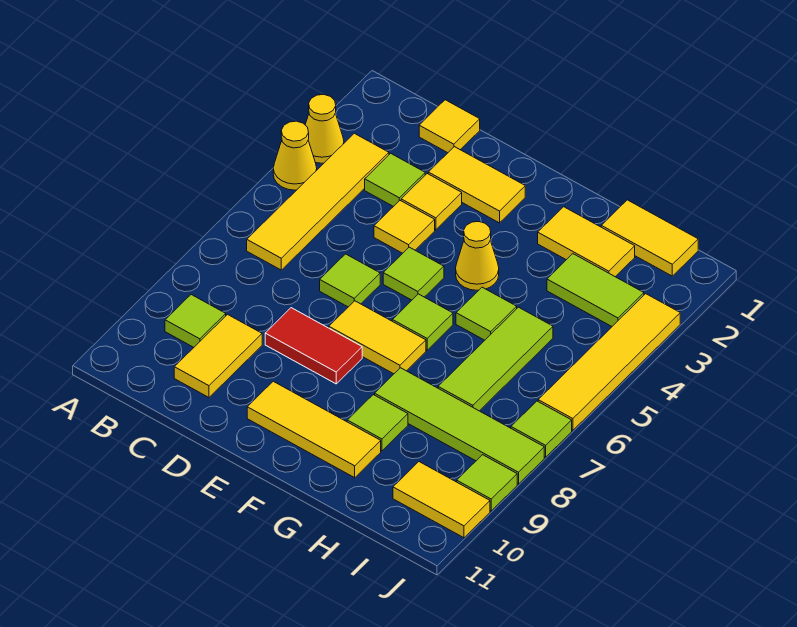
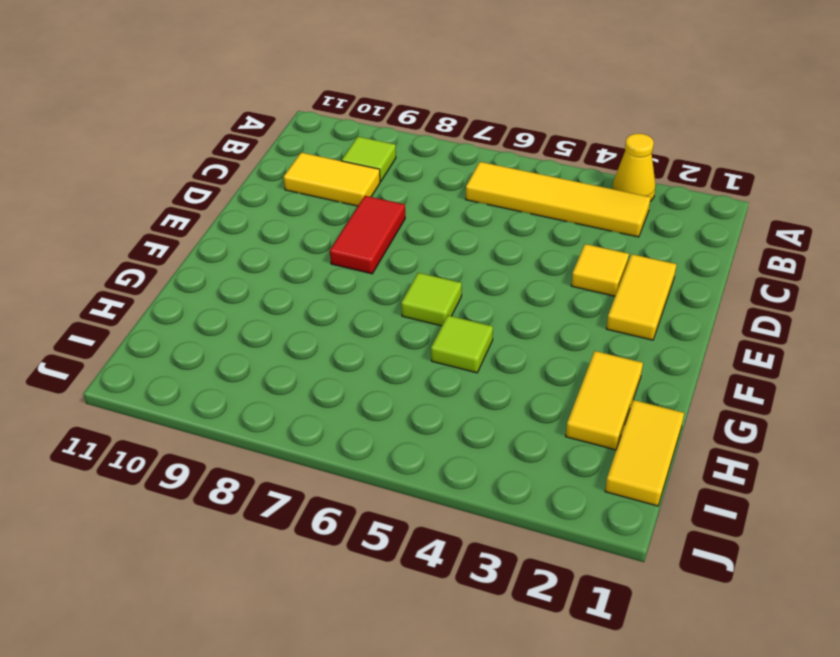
none -> yellow 1x1 cone [273,121,317,190]
none -> yellow 1x1 tile [419,100,480,153]
none -> lime 1x1 tile [365,153,425,207]

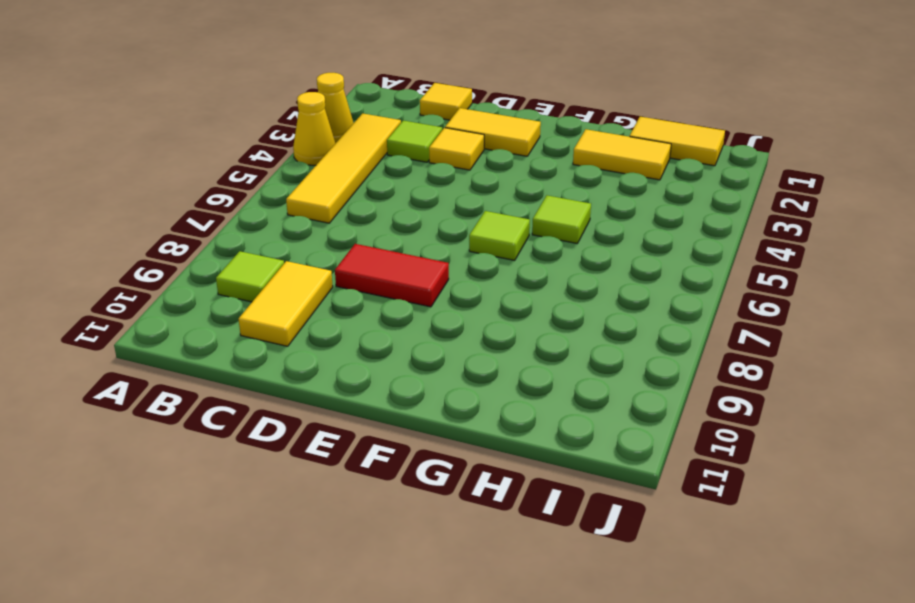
none -> yellow 1x1 tile [374,201,435,253]
none -> lime 1x1 tile [320,254,380,307]
none -> lime 1x1 tile [383,247,444,300]

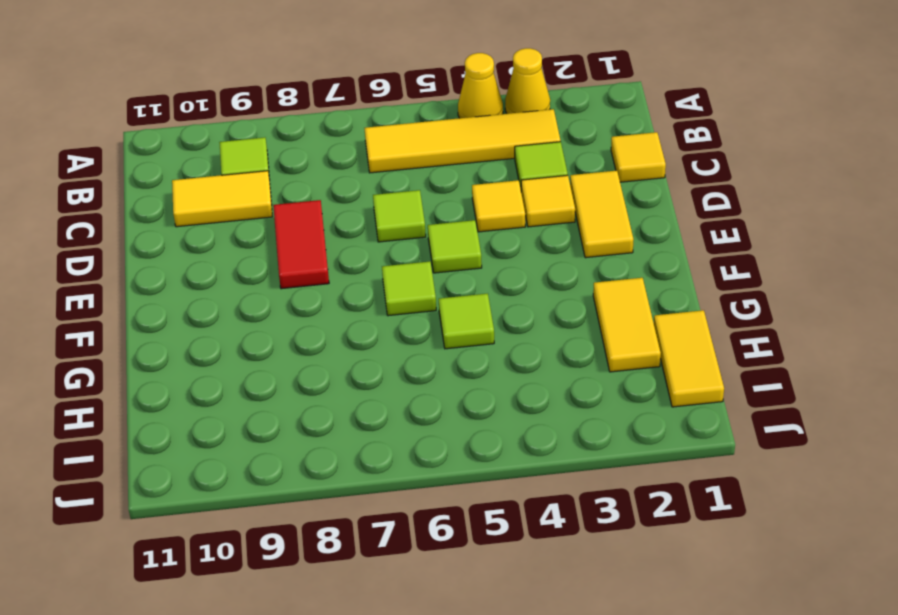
none -> yellow 1x2 tile [329,301,426,374]
none -> yellow 1x3 tile [247,381,381,478]
none -> yellow 1x1 cone [456,222,499,290]

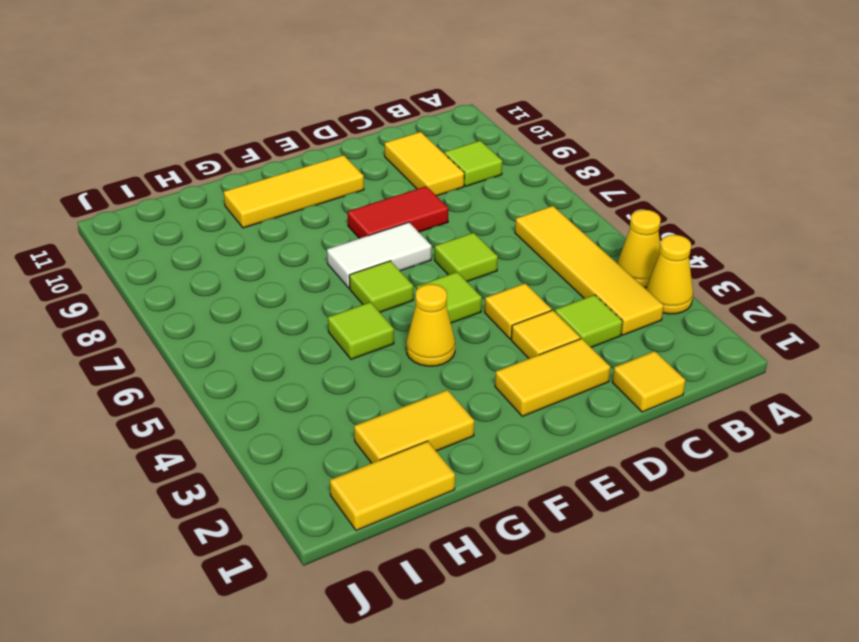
white 1x2 tile [327,222,432,288] -> yellow 1x2 tile [329,301,426,374]
none -> lime 1x4 tile [375,368,544,484]
none -> lime 1x1 tile [347,395,408,451]
none -> lime 1x2 tile [547,254,644,326]

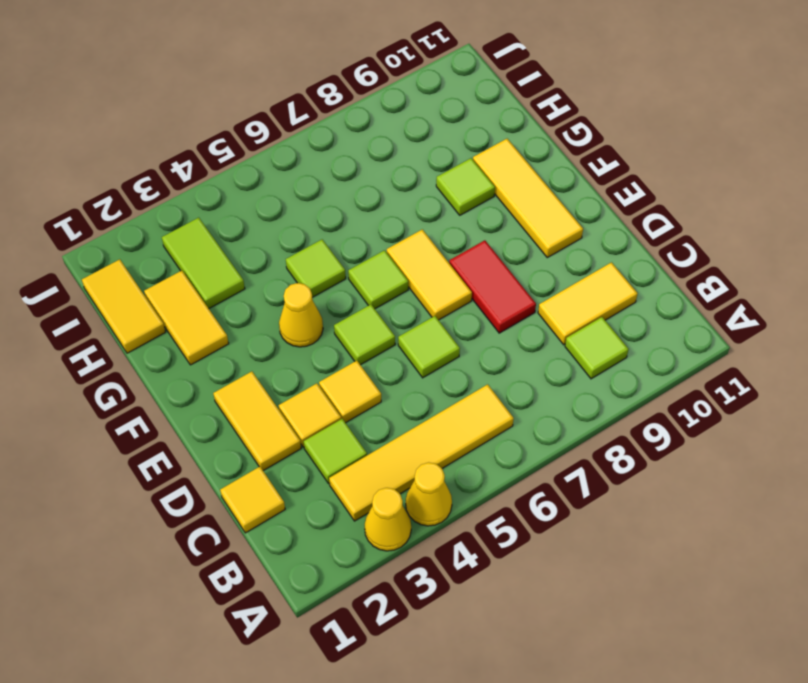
none -> lime 1x4 tile [375,368,544,484]
none -> lime 1x3 tile [438,307,553,411]
none -> yellow 1x2 tile [393,462,490,538]

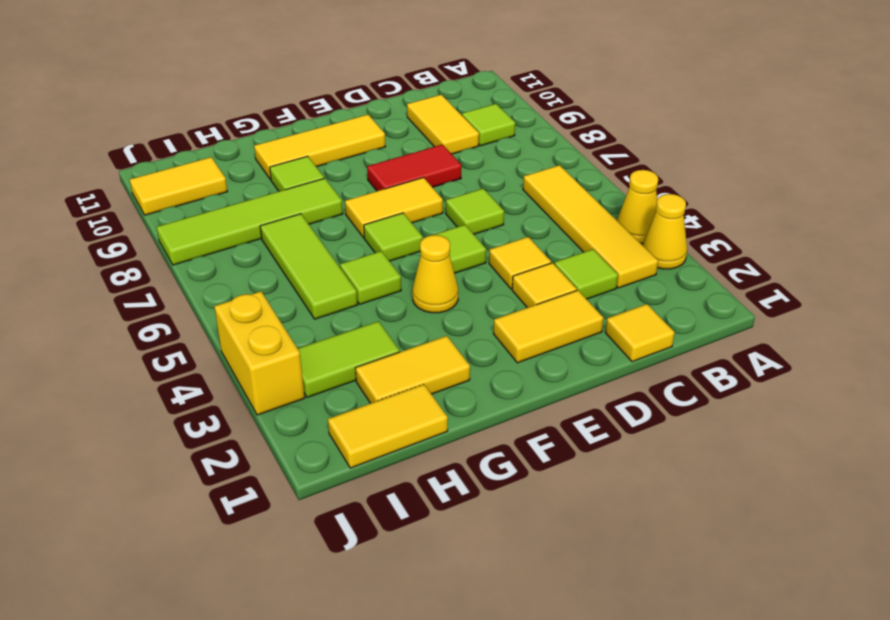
yellow 1x2 brick [214,291,305,415] -> yellow 1x4 tile [538,294,680,430]
none -> lime 1x1 tile [511,401,572,457]
none -> lime 1x1 tile [457,455,517,511]

